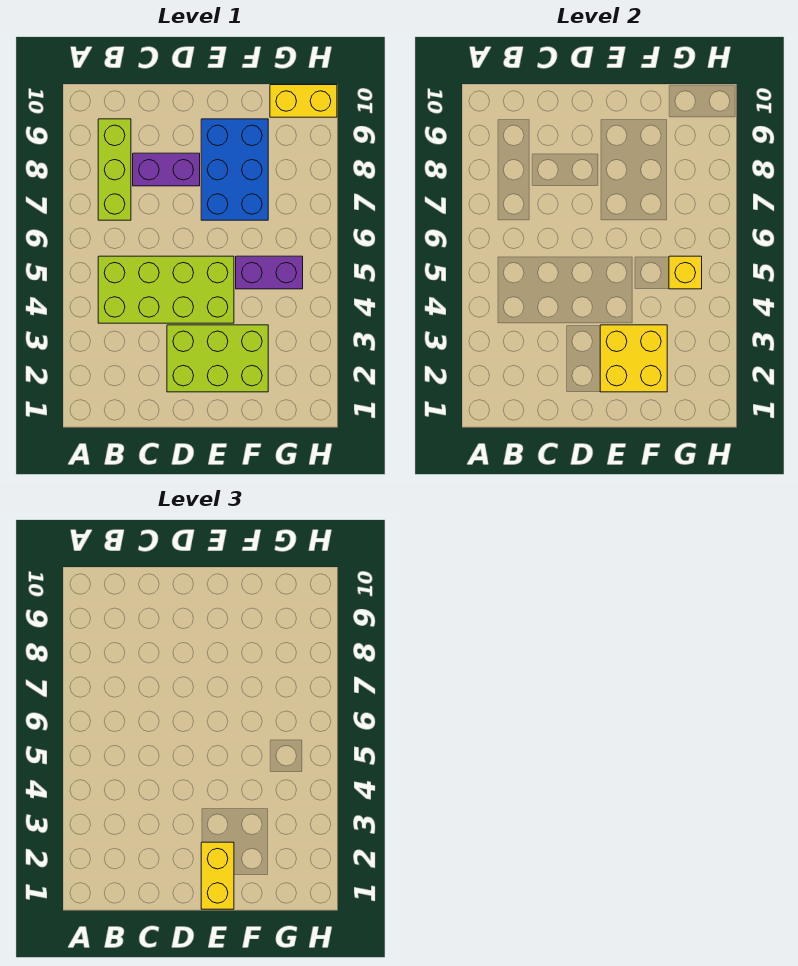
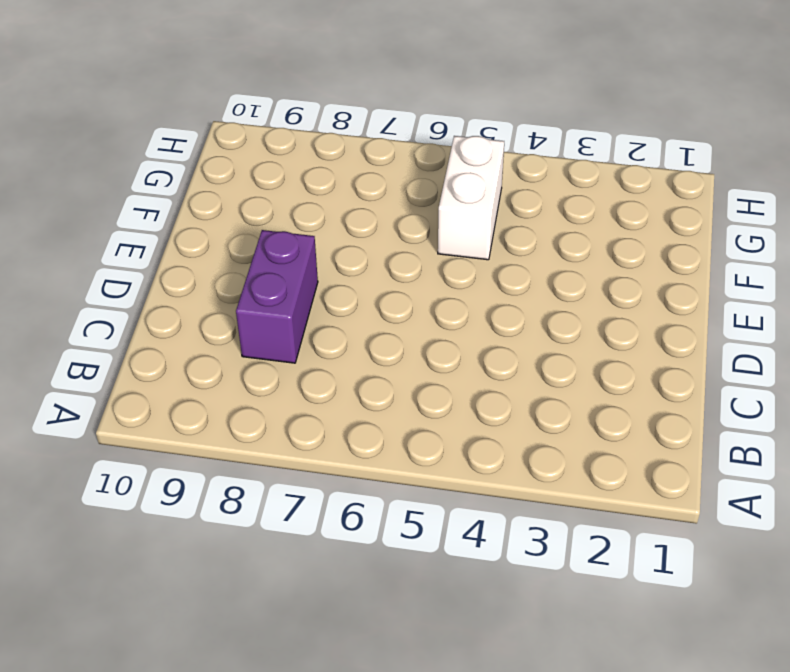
white 1x2 brick [438,136,504,260] -> purple 1x2 brick [236,256,303,289]
none -> lime 2x4 brick [98,256,234,323]
none -> lime 1x3 brick [98,119,131,220]

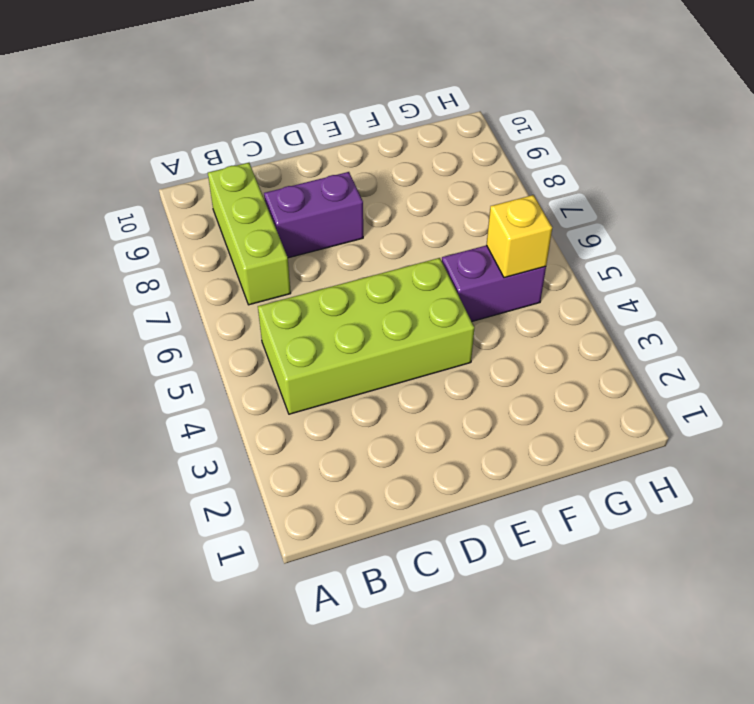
none -> lime 2x3 brick [167,325,268,392]
none -> blue 2x3 brick [201,119,268,220]

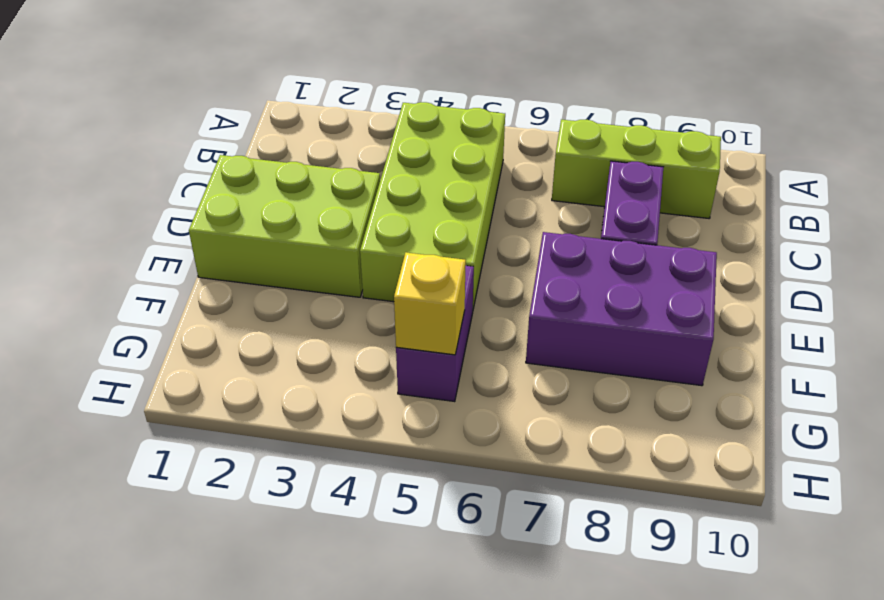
lime 2x3 brick [189,155,380,297] -> lime 2x3 brick turned to [167,325,268,392]
purple 2x3 brick [526,232,717,386] -> blue 2x3 brick [201,119,268,220]
none -> yellow 1x2 brick [270,85,337,117]
none -> yellow 2x2 brick [600,325,667,392]

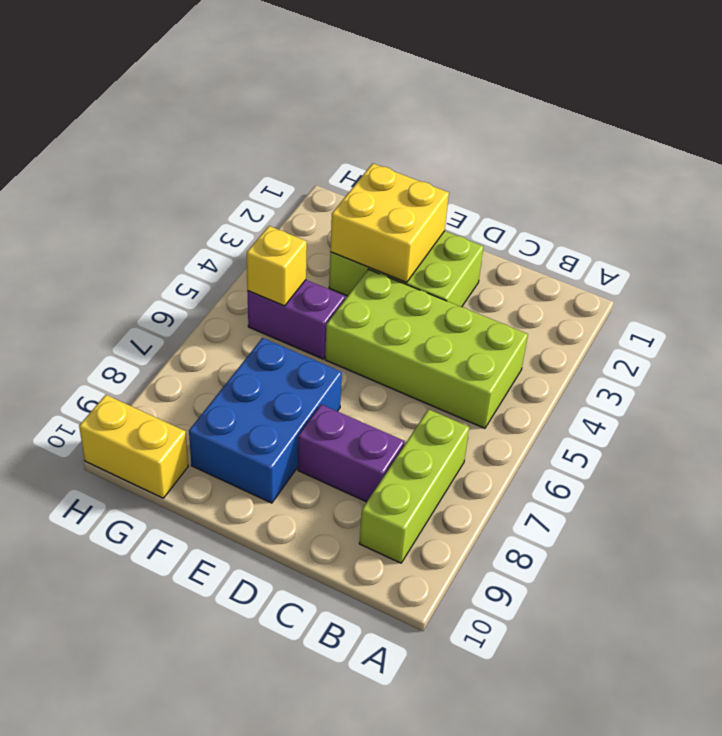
none -> yellow 1x2 brick [201,842,234,909]

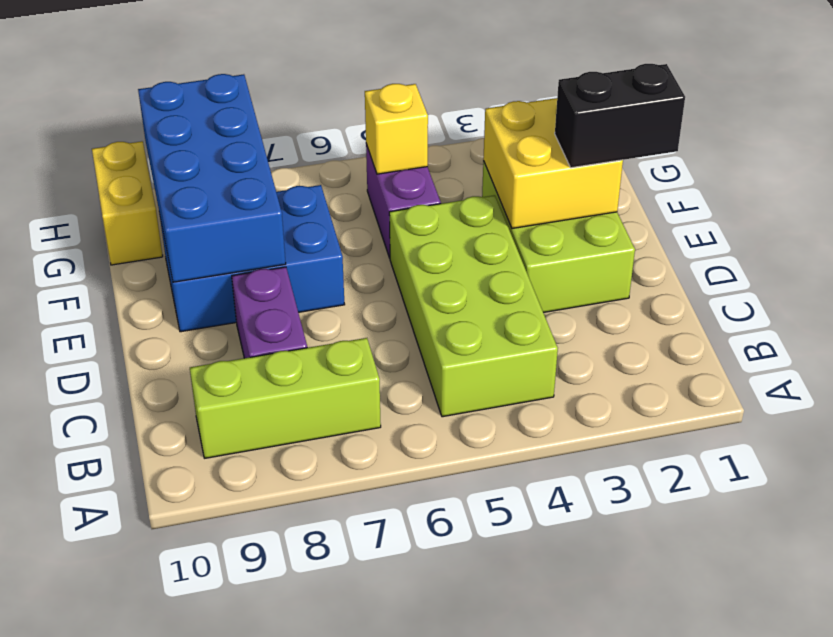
black 1x2 brick [555,64,685,168] -> yellow 1x2 brick [201,842,234,909]
blue 2x4 brick [138,74,286,282] -> none

